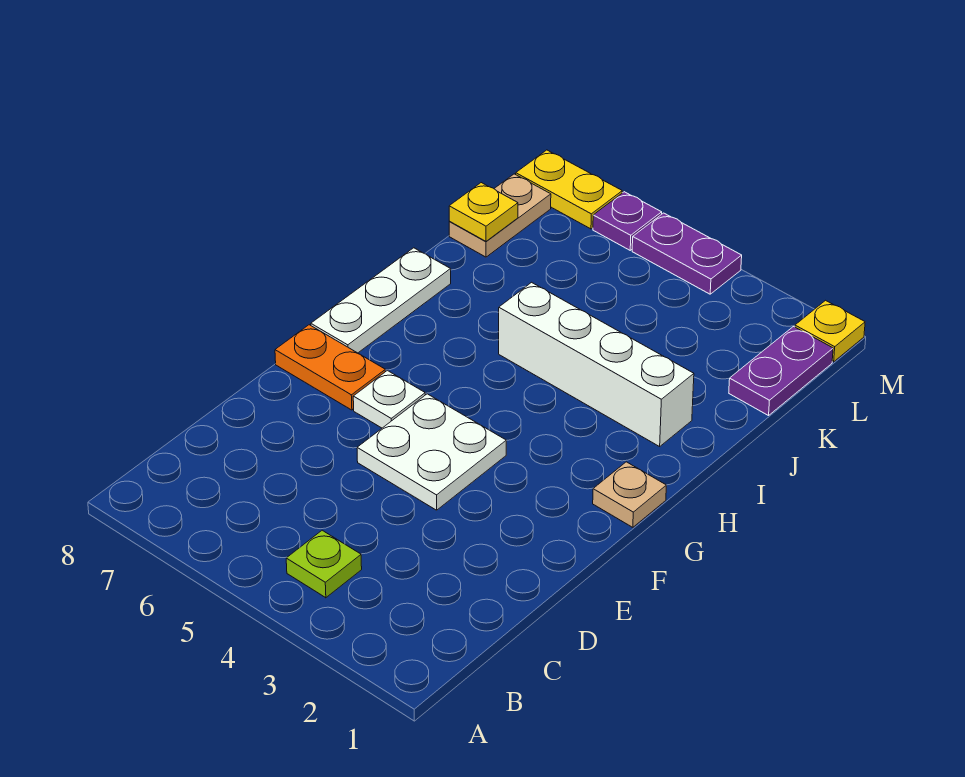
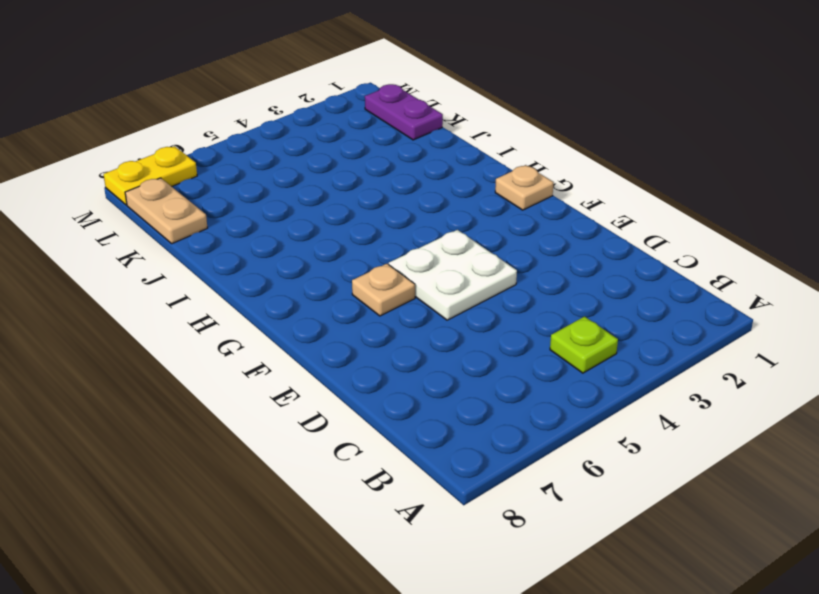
tan 1x1 plate [352,264,415,316] -> white 1x1 plate [353,371,425,428]
none -> orange 1x2 plate [275,325,386,410]
none -> white 1x3 plate [311,248,451,353]
none -> white 1x4 brick [499,282,694,447]

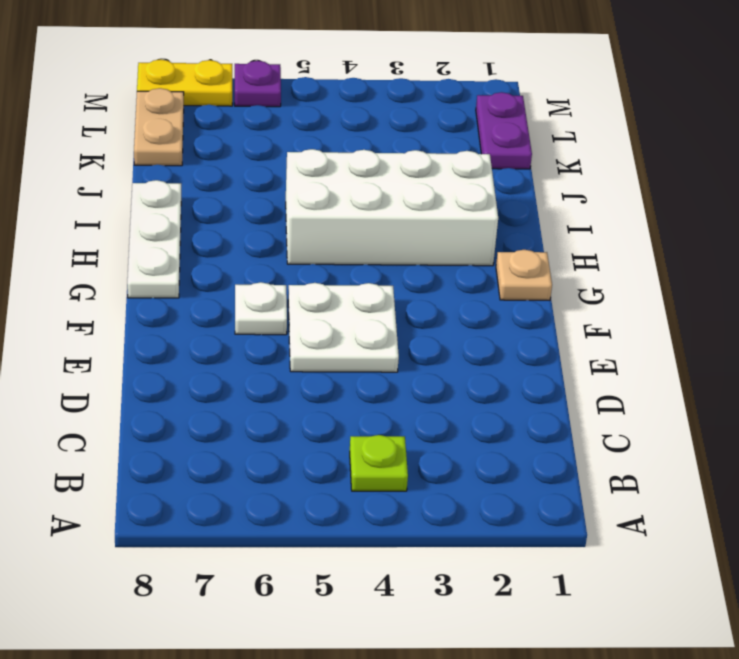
white 2x4 brick [286,149,498,266] -> white 1x4 brick [499,282,694,447]
none -> orange 1x2 plate [275,325,386,410]
none -> yellow 1x1 plate [795,300,865,362]
none -> purple 1x2 plate [632,213,742,294]

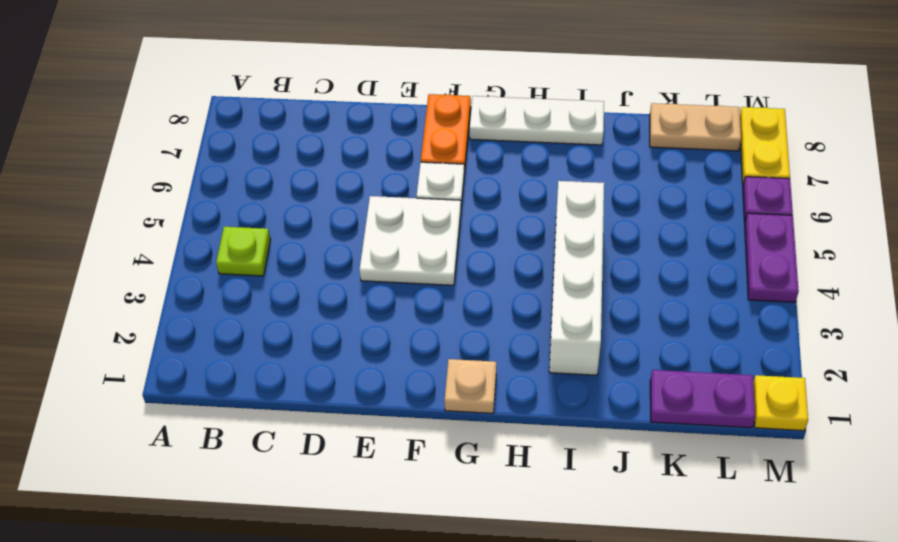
none -> yellow 1x1 plate [449,183,518,241]

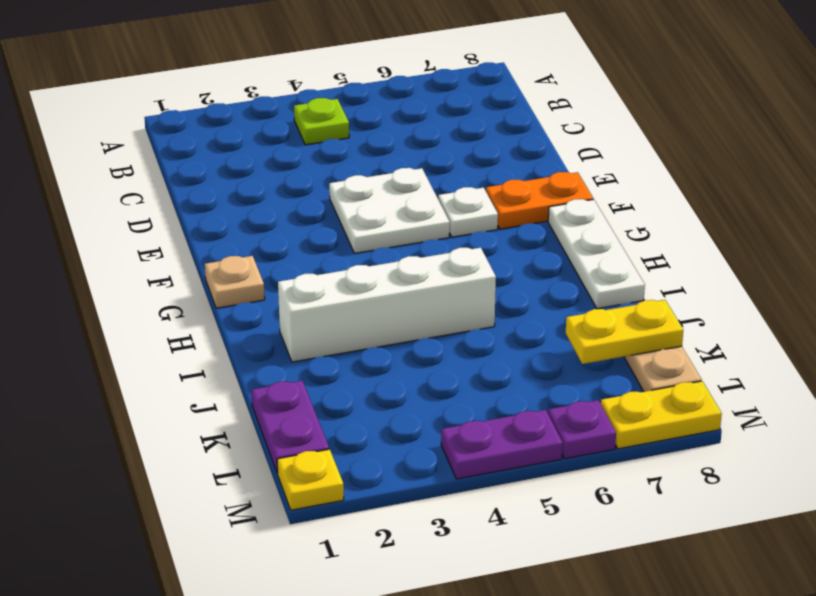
yellow 1x2 plate [566,300,683,364] -> yellow 1x1 plate [449,183,518,241]

